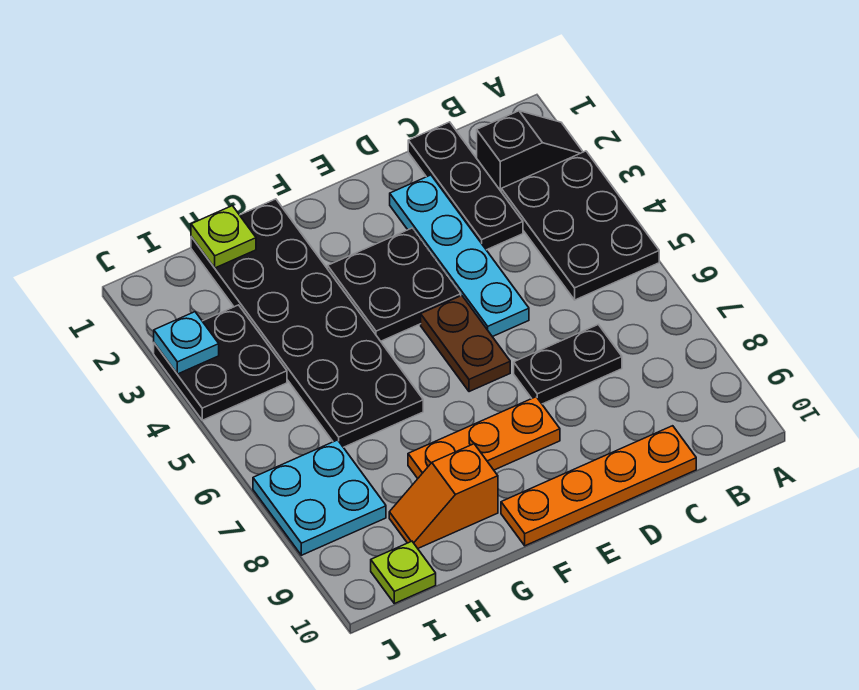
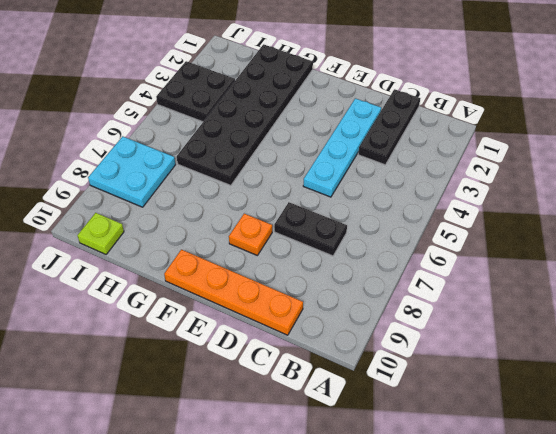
orange 1x1 plate [229,214,272,256] -> orange 1x3 plate [408,397,560,478]
none -> black 1x2 slope [477,111,583,191]
none -> black 2x3 plate [501,151,659,300]
none -> black 2x2 plate [328,228,461,341]

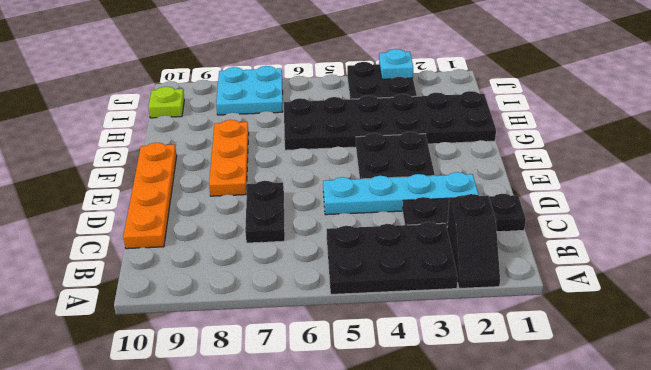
none -> brown 1x2 plate [421,296,510,392]
none -> orange 1x2 slope [389,444,498,548]
none -> lime 1x1 plate [191,206,256,268]

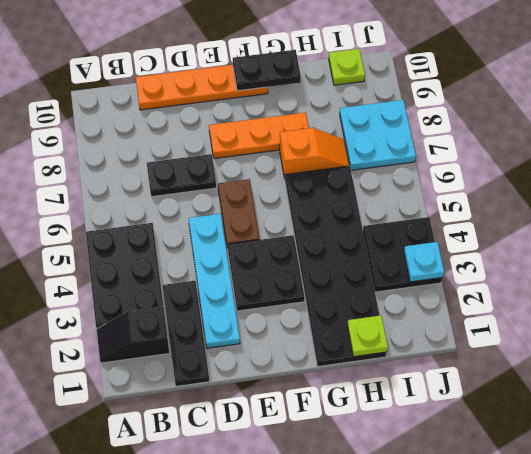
black 1x2 plate [233,50,301,91] -> none
orange 1x2 slope [280,128,349,179] -> orange 1x2 slope moved to [389,444,498,548]

